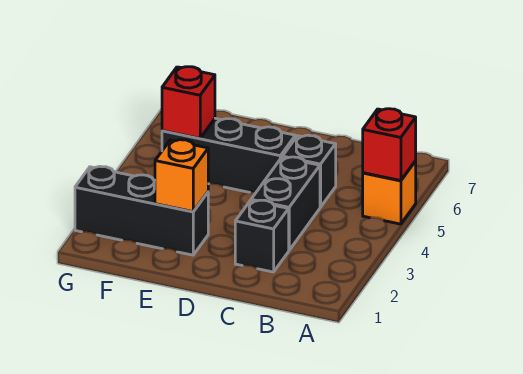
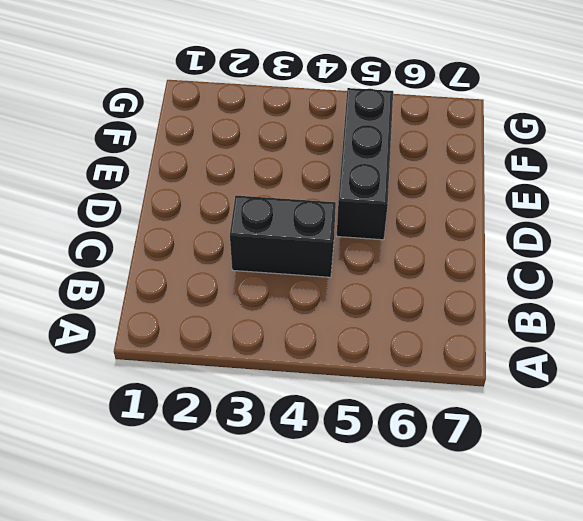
none -> orange 1x1 brick [363,161,416,224]
none -> black 1x1 brick [235,200,289,272]

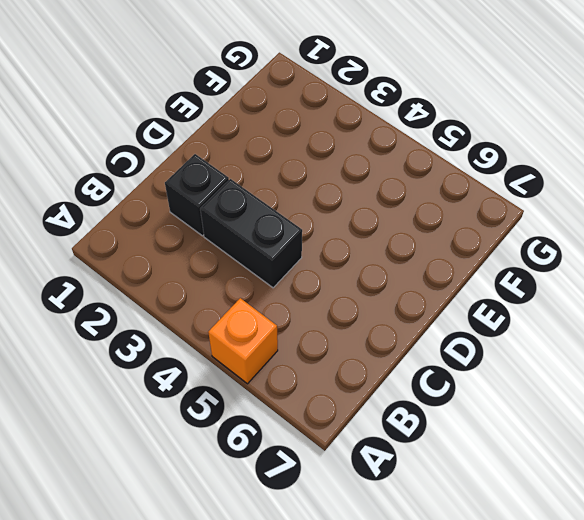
none -> black 1x1 brick [282,135,336,207]
none -> black 1x3 brick [162,118,295,192]

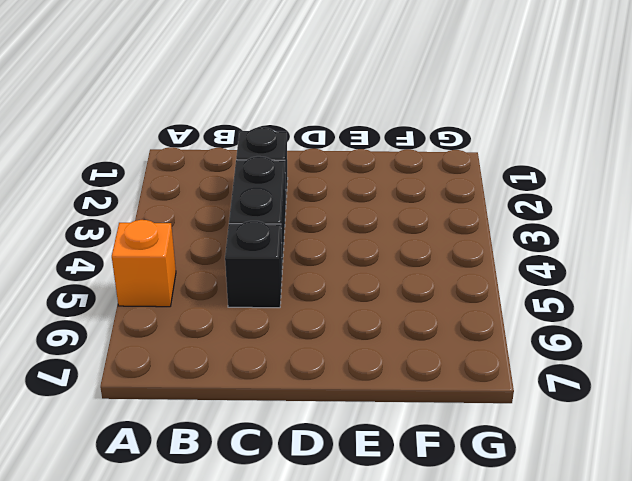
none -> black 1x3 brick [162,118,295,192]
none -> black 1x3 brick [75,166,208,255]

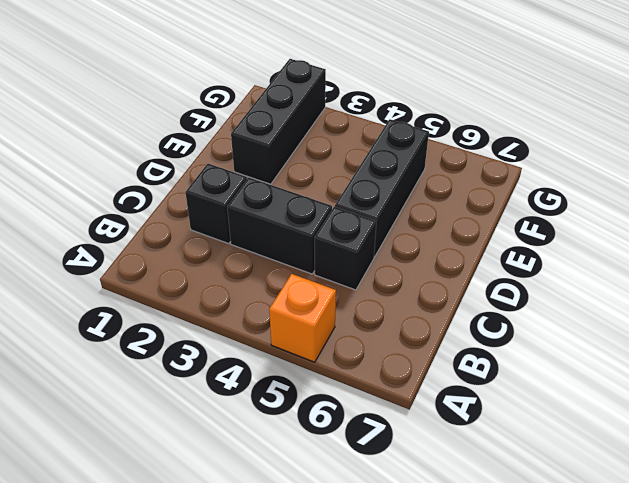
none -> red 1x1 brick [363,109,416,181]
none -> orange 1x1 brick [155,140,208,212]

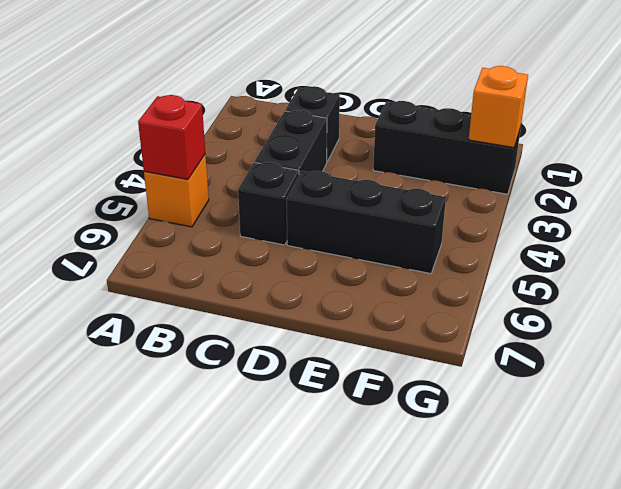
orange 1x1 brick [469,66,528,148] -> orange 1x1 brick moved to [155,140,208,212]
none -> red 1x1 brick [162,67,215,138]

